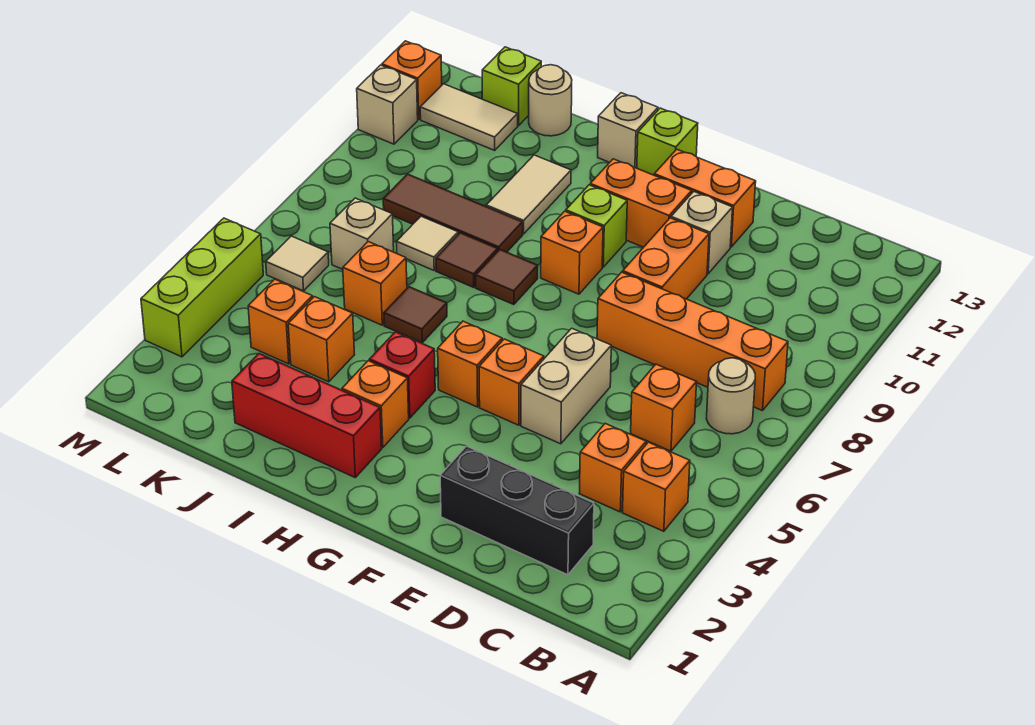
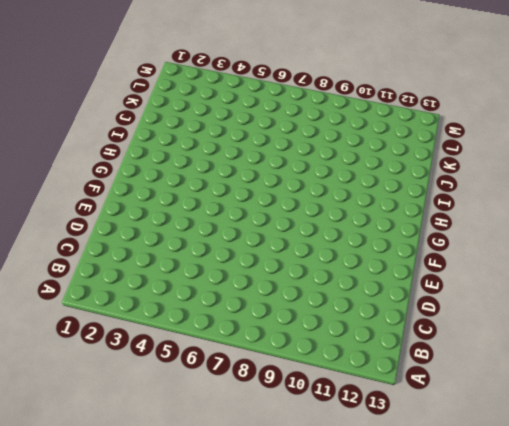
none -> orange 1x1 brick [622,442,690,531]
none -> tan 1x1 round brick [706,358,755,434]
none -> orange 1x4 brick [597,272,788,411]
none -> black 1x3 brick [440,446,594,575]

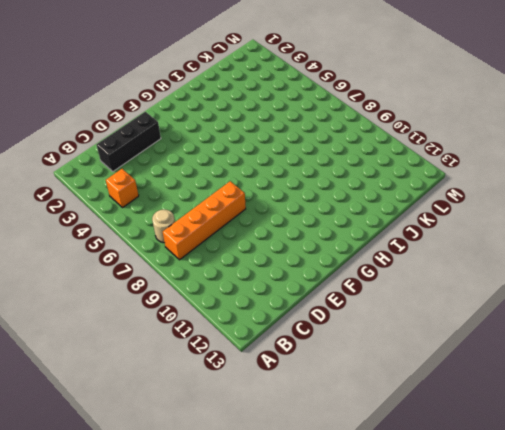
none -> orange 1x1 brick [579,423,646,512]
none -> orange 1x1 brick [631,364,697,451]
none -> tan 1x2 brick [521,328,611,444]
none -> orange 1x2 brick [623,218,709,299]

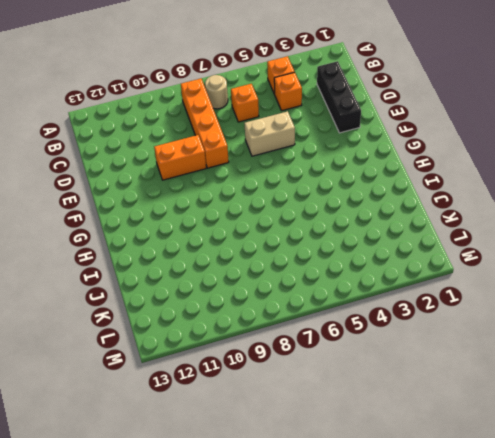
none -> tan 1x1 brick [671,192,733,274]
none -> orange 1x2 brick [654,149,756,247]
none -> orange 1x1 brick [479,339,544,425]
none -> orange 1x2 brick [590,159,692,247]

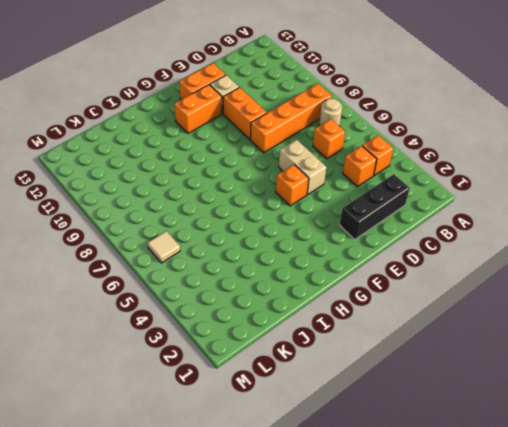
none -> orange 1x1 brick [438,321,502,407]
none -> orange 1x1 brick [541,211,603,294]
none -> lime 1x1 brick [566,185,627,267]
none -> lime 1x1 brick [637,108,698,175]

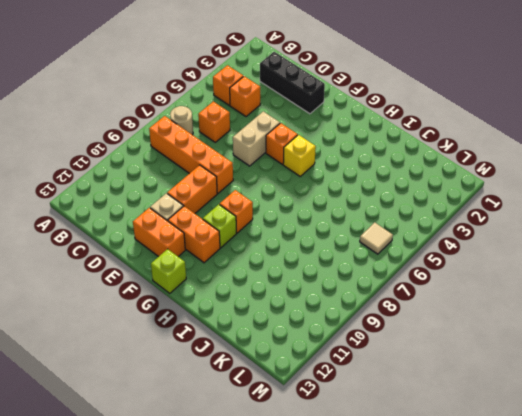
yellow 1x1 brick [283,135,316,176] -> orange 1x1 brick [438,321,502,407]
none -> red 1x3 brick [232,354,382,477]
none -> orange 1x1 brick [342,361,409,448]
none -> red 1x1 brick [370,332,435,418]
none -> brown 1x1 tile [476,249,538,305]

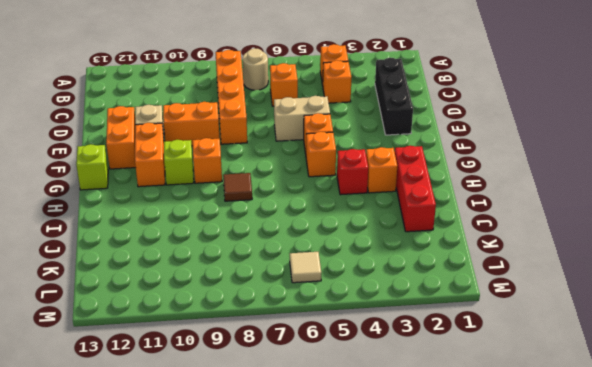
none -> tan 1x1 brick [598,93,658,168]
none -> brown 1x1 tile [384,287,447,343]
none -> brown 1x1 tile [436,233,498,288]
none -> brown 1x3 tile [383,174,523,252]

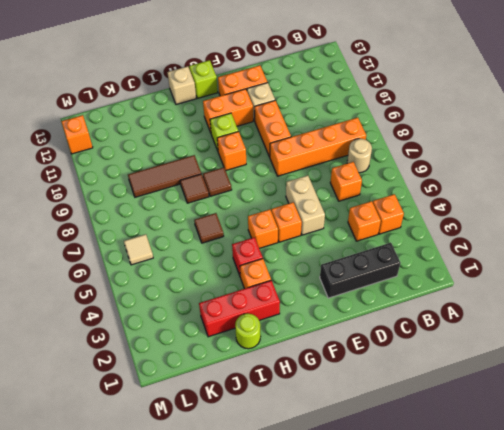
lime 1x1 round brick [235,314,261,349] -> none
none -> tan 1x2 tile [486,155,571,234]
none -> orange 1x1 brick [288,297,355,382]
none -> orange 1x1 brick [343,242,407,325]
none -> tan 1x1 tile [397,216,458,270]

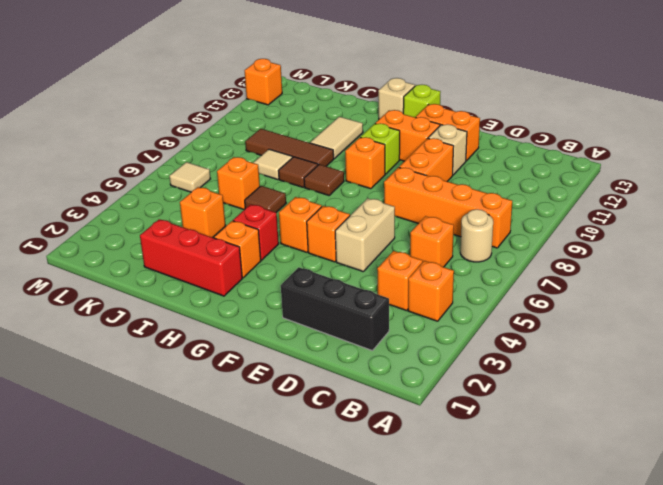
none -> tan 1x1 round brick [529,65,572,136]
none -> orange 1x1 brick [248,279,313,364]
none -> tan 1x1 brick [330,198,394,269]
none -> tan 1x2 tile [420,84,518,150]

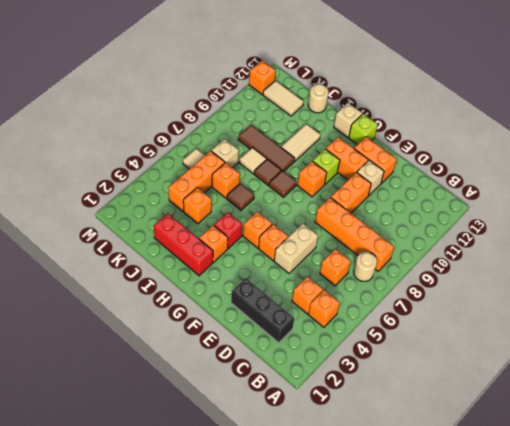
orange 1x3 brick [168,151,225,211] -> orange 1x1 brick [248,279,313,364]
none -> lime 1x1 brick [482,47,541,126]
none -> lime 1x3 brick [141,218,263,357]
none -> tan 1x1 brick [357,65,418,144]

